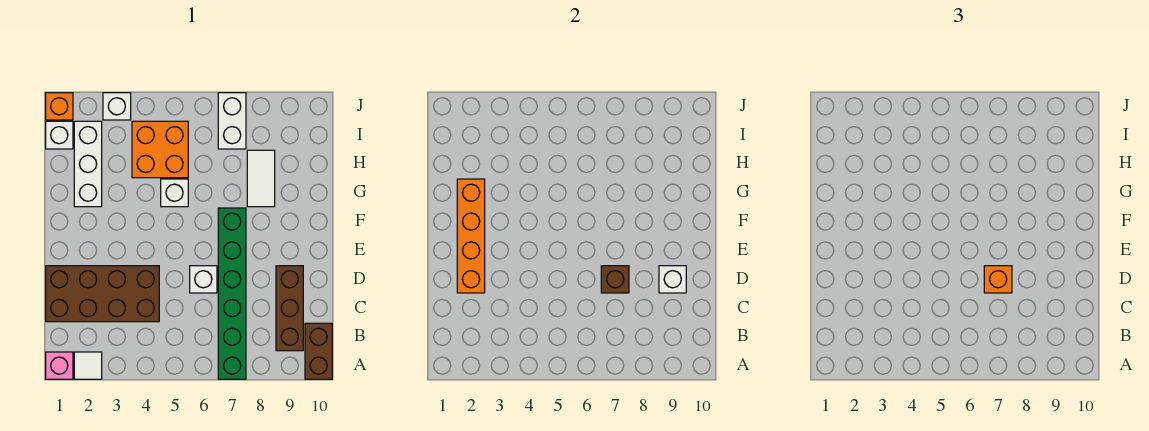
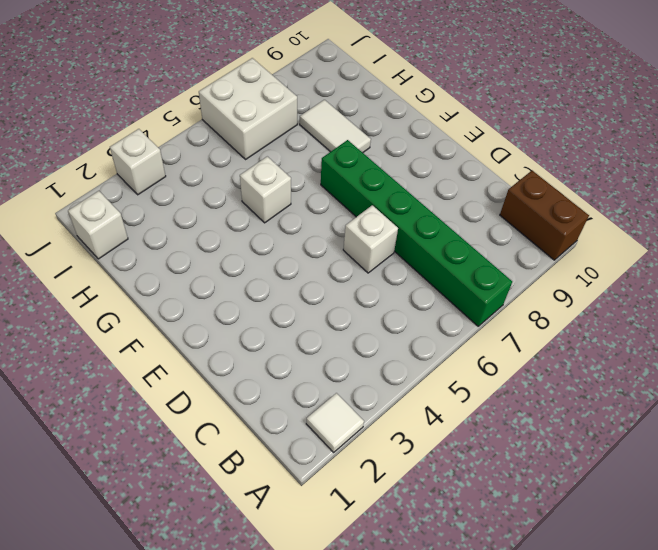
white 2x2 brick [199,58,297,159] -> white 1x2 brick [218,93,246,149]
none -> pink 1x1 brick [46,352,73,379]
none -> brown 1x3 brick [276,266,303,351]
none -> brown 2x4 brick [46,266,159,322]

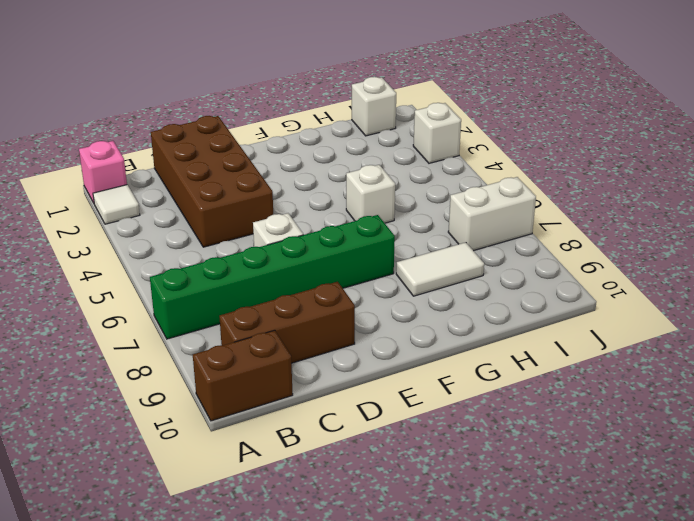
none -> white 1x3 brick [74,121,102,207]
none -> orange 2x2 brick [132,121,188,178]
none -> orange 1x1 brick [46,93,73,120]

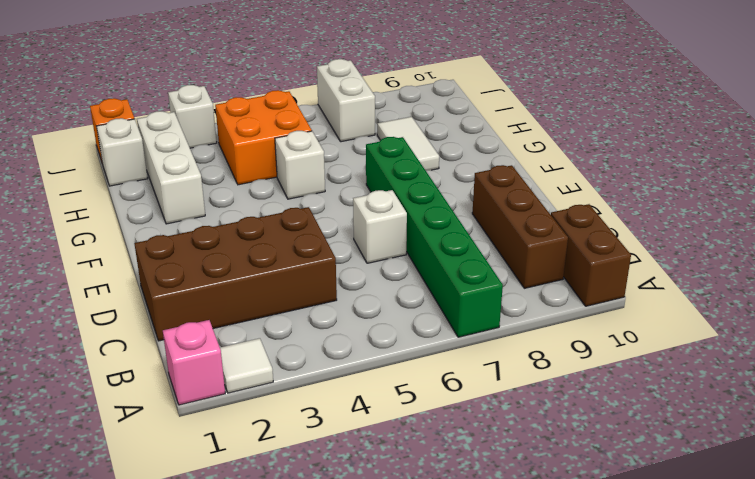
none -> orange 1x4 brick [457,179,485,293]
none -> brown 1x1 brick [601,266,629,293]
none -> white 1x1 brick [659,266,686,293]

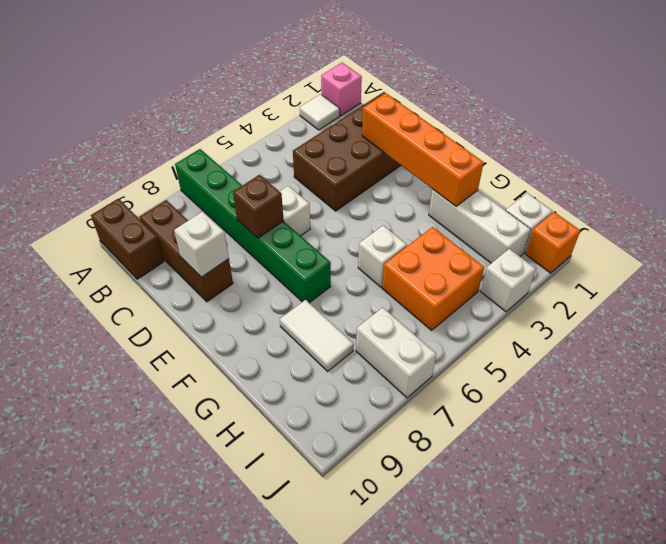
none -> orange 1x1 brick [984,266,1012,293]

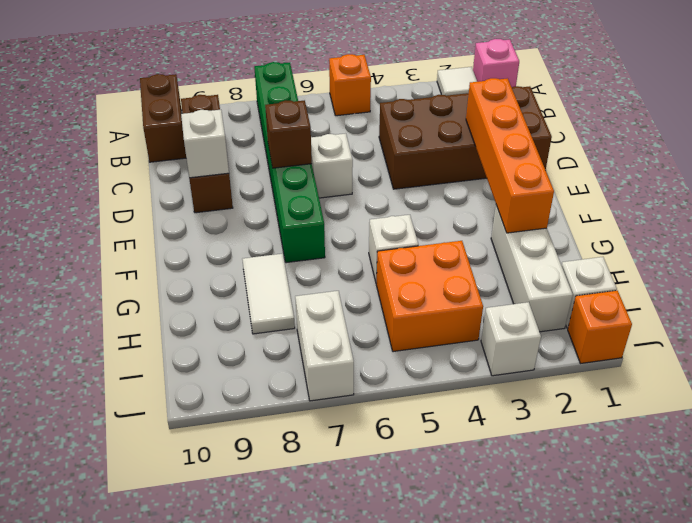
orange 1x1 brick [329,54,371,116] -> orange 1x1 brick moved to [984,266,1012,293]

